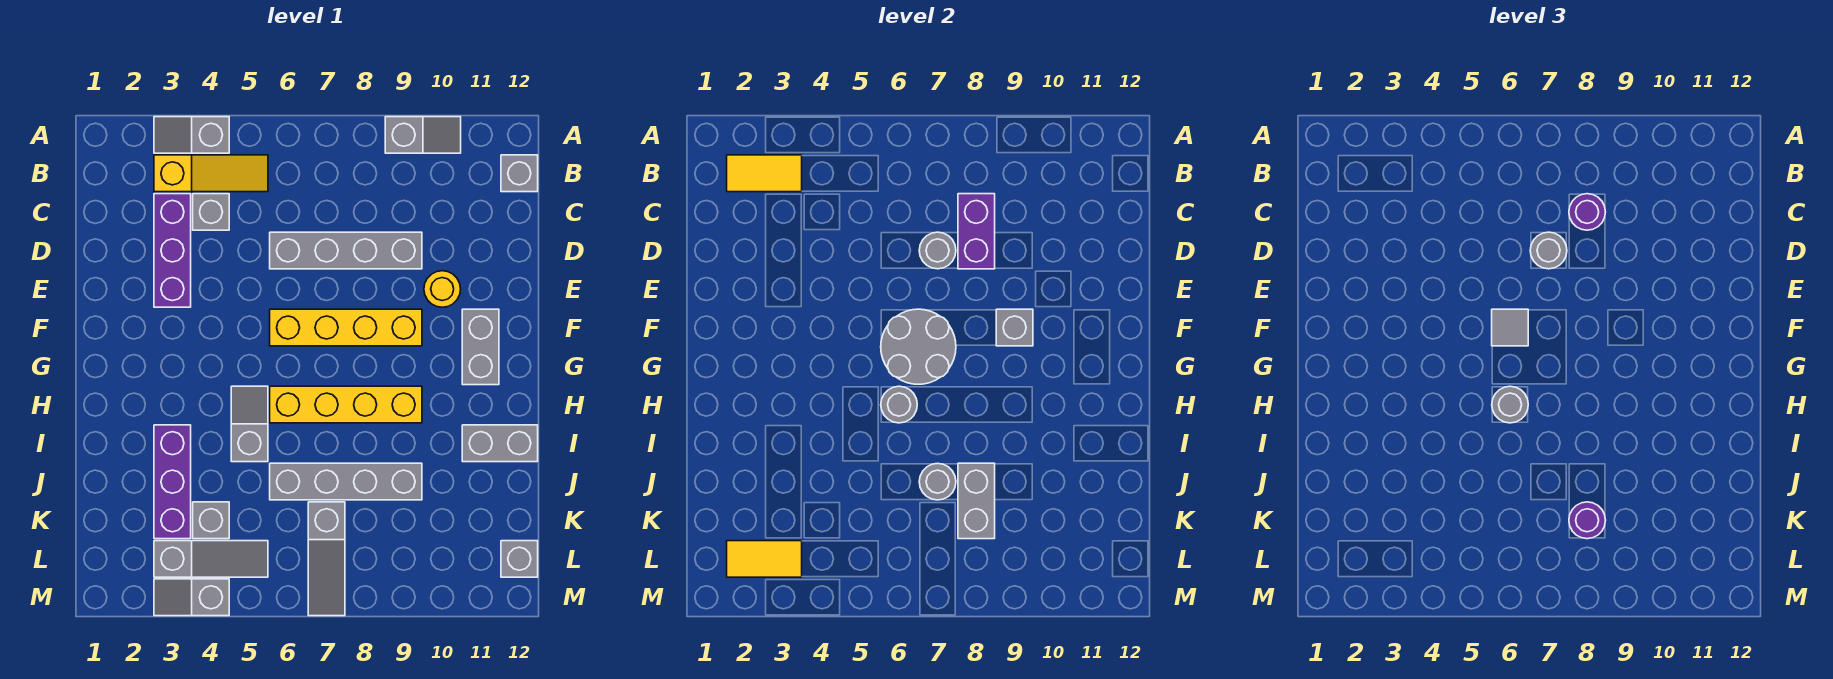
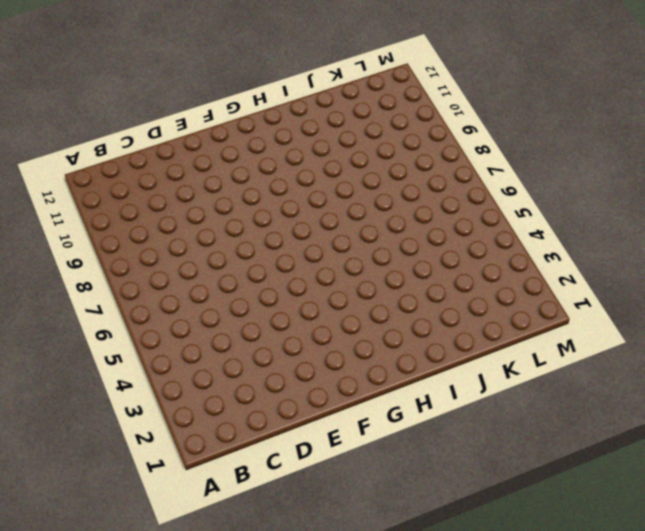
none -> grey 1x2 slope [154,117,229,153]
none -> grey 1x2 slope [385,117,461,153]
none -> yellow 1x3 slope [154,155,268,192]
none -> grey 1x1 brick [501,155,538,192]

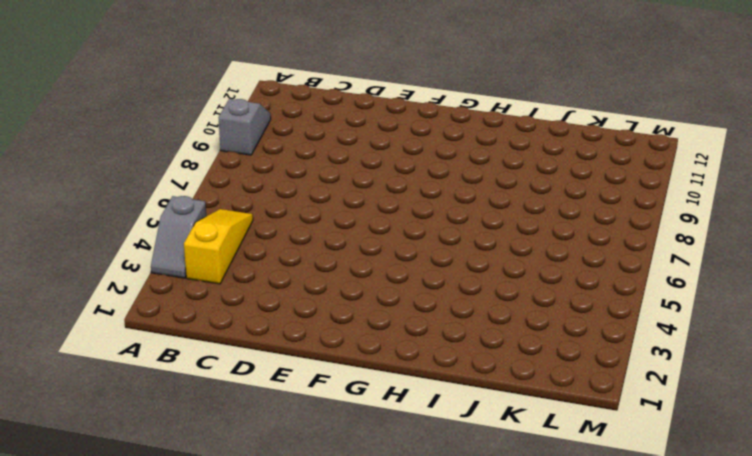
none -> grey 1x1 brick [501,155,538,192]
none -> purple 1x3 brick [154,194,191,307]
none -> grey 1x1 brick [193,194,229,230]
none -> grey 1x4 brick [270,232,422,269]

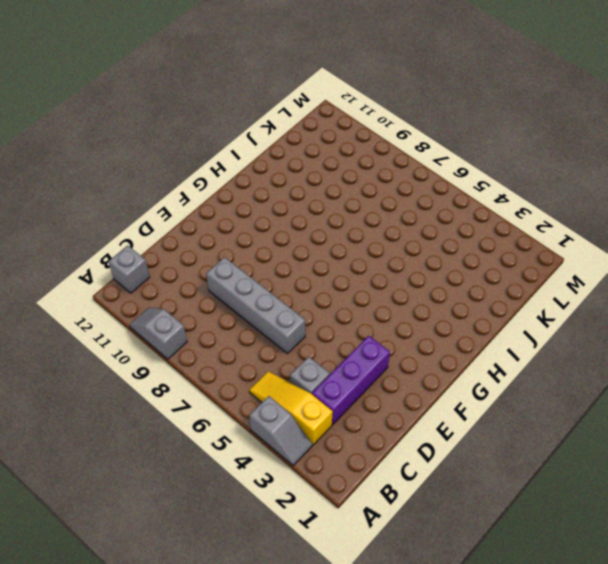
none -> yellow 1x1 round brick [424,271,461,307]
none -> yellow 1x4 brick [270,309,422,346]
none -> grey 1x2 brick [462,309,499,385]
none -> grey 1x2 slope [231,386,268,462]

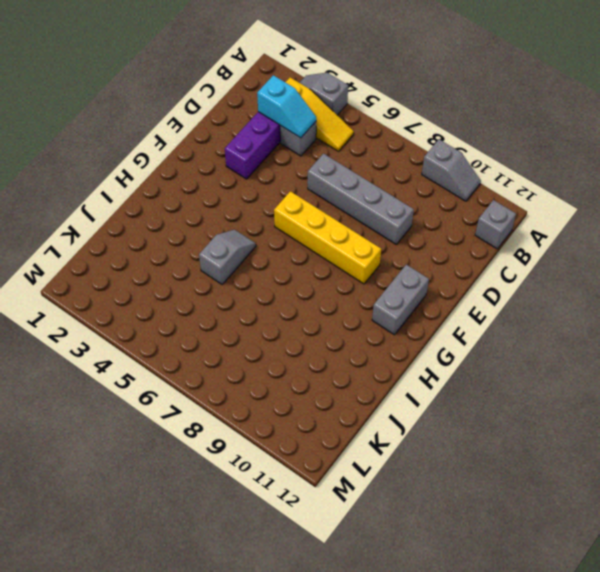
cyan 1x2 slope [257,75,316,138] -> none
none -> yellow 1x1 round brick [424,271,461,307]
none -> yellow 1x4 brick [270,386,422,423]
none -> purple 1x3 brick [154,425,191,539]
none -> grey 1x2 brick [462,425,538,462]

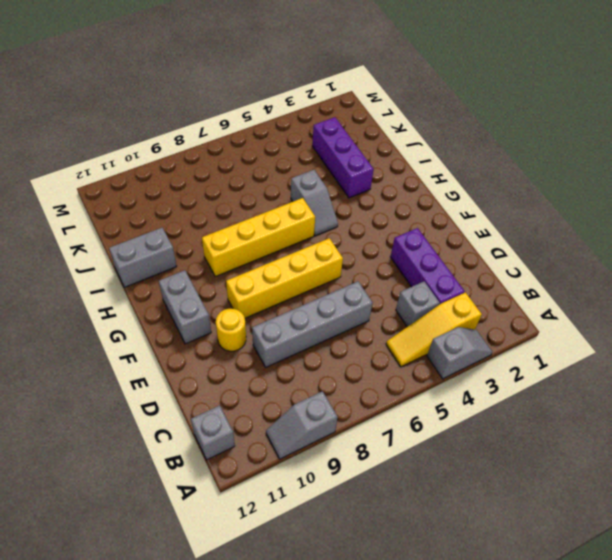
none -> grey 1x4 brick [270,463,422,500]
none -> grey 1x1 brick [193,502,229,539]
none -> grey 1x3 slope [308,502,345,616]
none -> grey 1x3 slope [154,541,268,577]

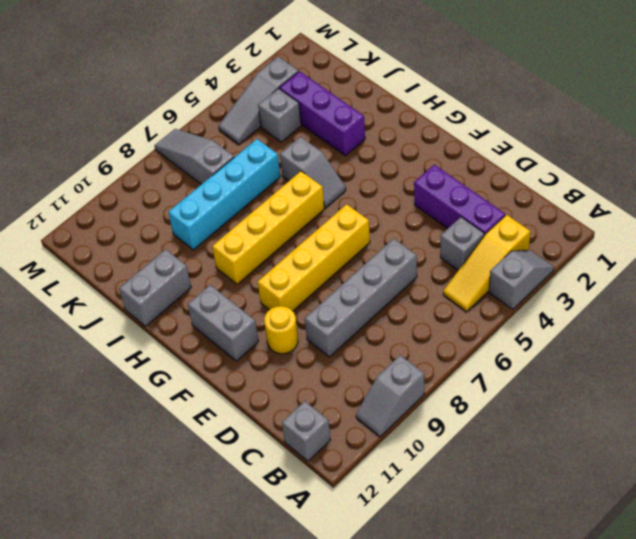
cyan 1x4 brick [168,139,280,250] -> grey 1x4 brick [270,463,422,500]
none -> grey 1x1 brick [501,541,538,577]
none -> grey 1x2 slope [154,579,229,616]
none -> yellow 1x2 tile [727,155,802,192]
none -> purple 1x2 brick [958,194,995,269]

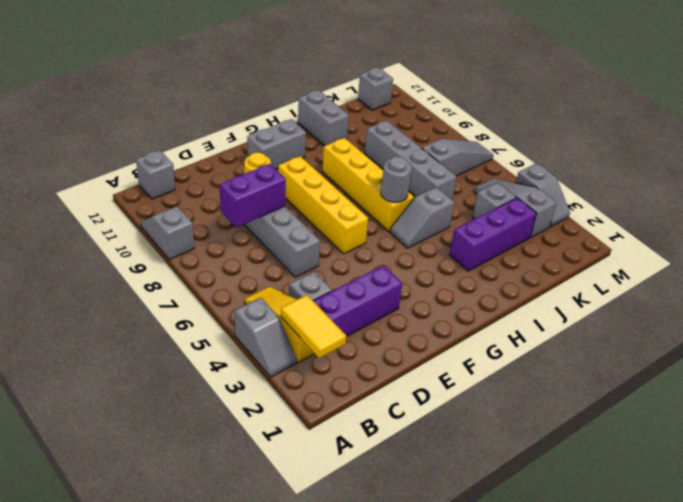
none -> grey 1x1 round brick [919,232,956,269]
none -> grey 2x2 round brick [881,309,956,384]
none -> grey 1x1 brick [996,309,1033,346]
none -> grey 1x1 round brick [919,463,956,500]

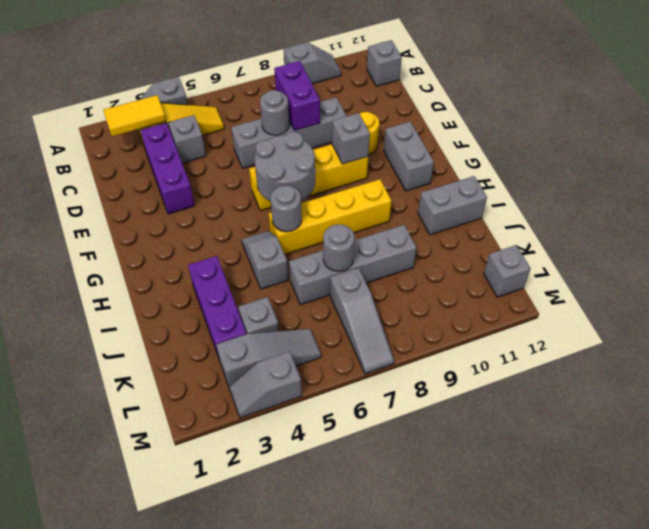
none -> grey 1x2 brick [958,463,995,539]
none -> yellow 1x2 tile [727,541,802,577]
none -> purple 1x1 round brick [1569,194,1605,230]
none -> grey 1x1 round brick [1530,232,1567,269]

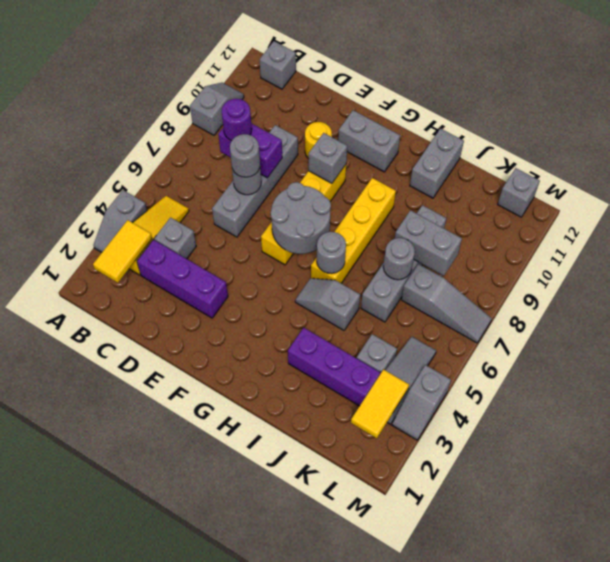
none -> grey 1x1 tile [1492,309,1528,346]
none -> grey 1x1 round brick [1492,386,1528,423]
none -> purple 1x1 round brick [1569,502,1606,539]

